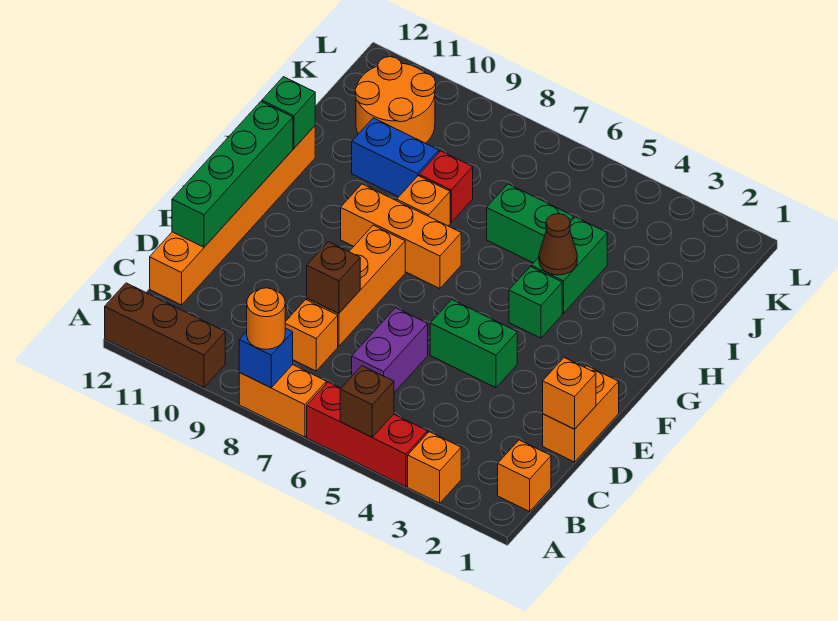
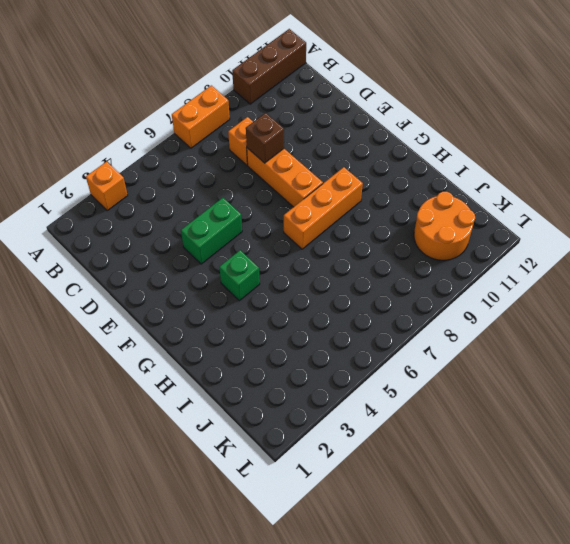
none -> red 1x3 brick [307,382,428,487]
none -> orange 1x1 brick [498,440,551,512]
none -> purple 1x2 brick [352,308,428,393]

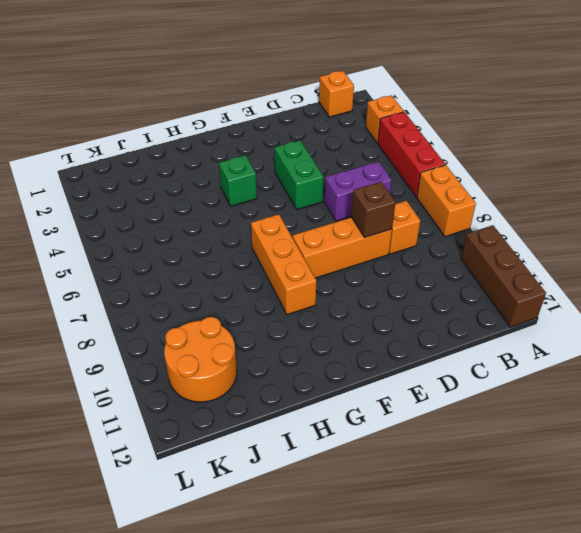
none -> orange 1x6 brick [150,126,315,305]
none -> orange 1x2 brick [543,366,619,462]
none -> green 1x2 brick [531,217,607,313]

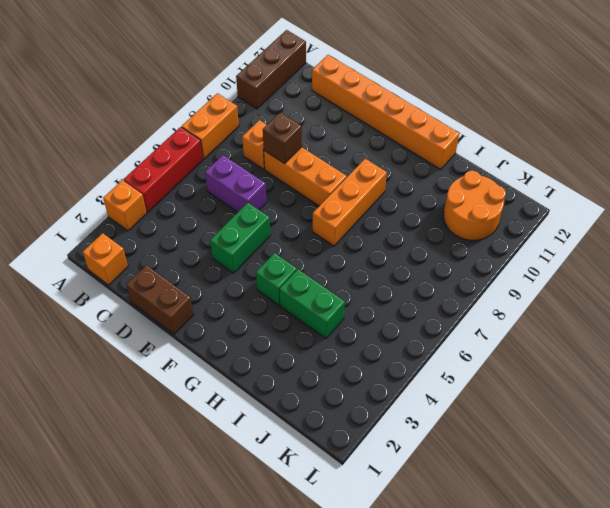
brown 1x2 brick [126,265,194,334] -> orange 1x2 brick [543,366,619,462]
none -> orange 1x1 brick [397,176,450,226]
none -> green 1x2 brick [487,184,574,263]
none -> red 1x1 brick [419,151,473,222]

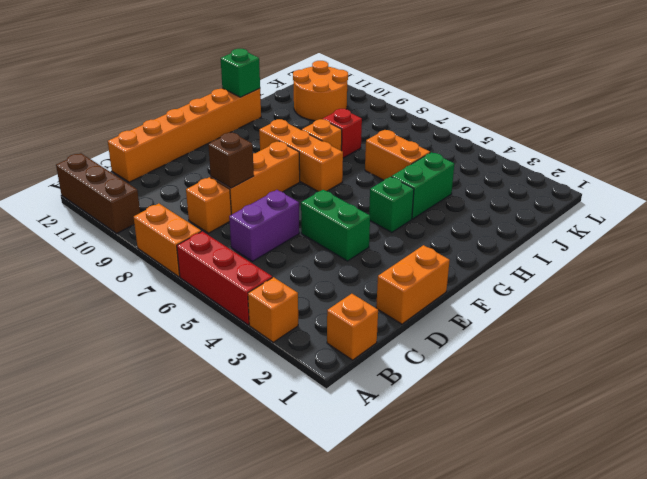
orange 1x2 brick [365,130,430,180] -> green 1x2 brick [487,184,574,263]
none -> blue 1x2 brick [352,118,439,197]
none -> brown 1x1 brick [340,366,394,437]
none -> blue 1x1 brick [239,328,293,388]

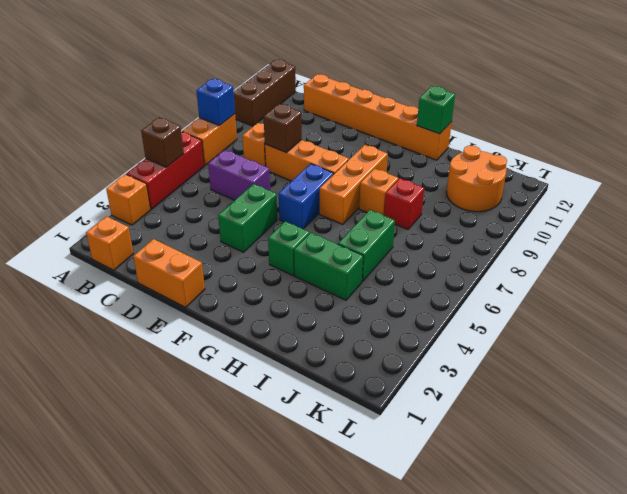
blue 1x2 brick [278,164,334,229] -> blue 1x2 brick moved to [352,118,439,197]
none -> orange 1x1 brick [543,358,596,429]
none -> green 1x4 brick [172,102,293,247]
none -> brown 1x1 cone [539,214,577,275]

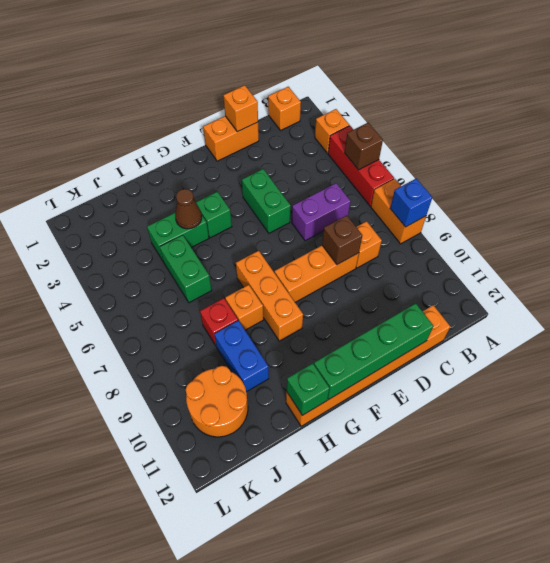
none -> brown 1x3 brick [105,283,225,388]
none -> orange 1x1 round brick [247,288,285,349]

